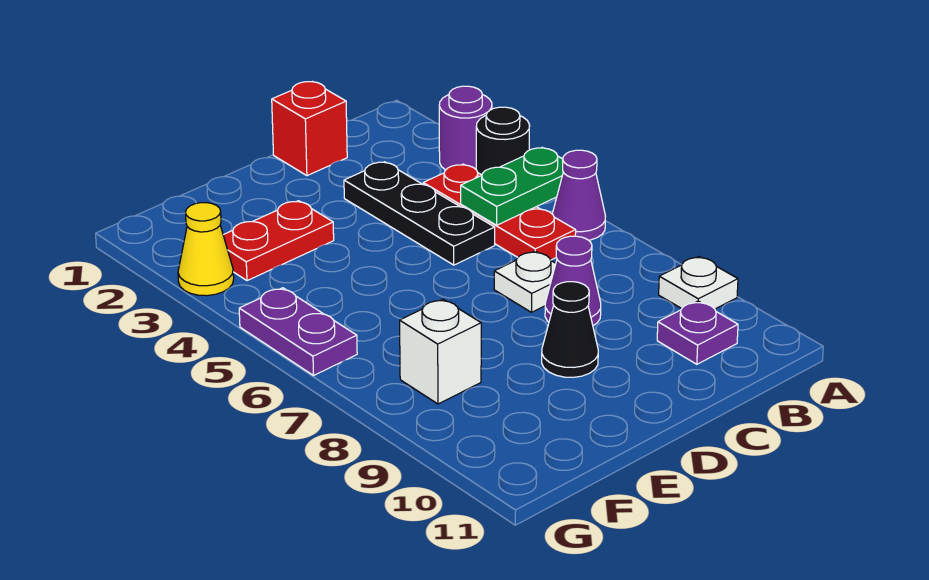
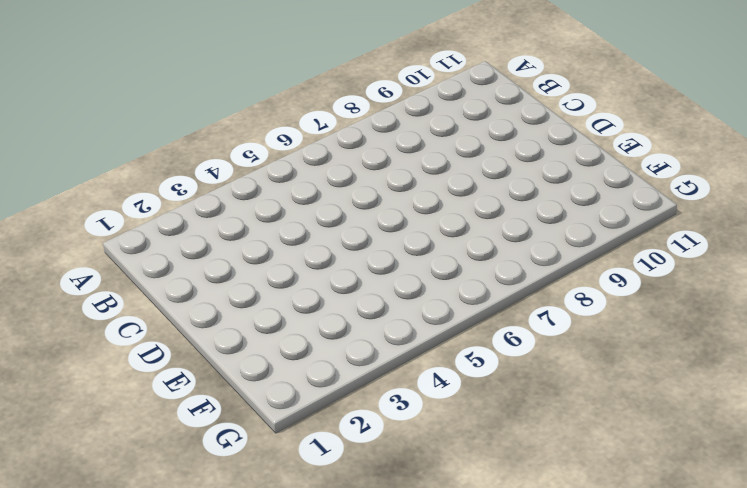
none -> purple 1x1 round brick [439,86,492,170]
none -> black 1x1 round brick [476,107,530,175]
none -> purple 1x1 cone [552,150,605,240]

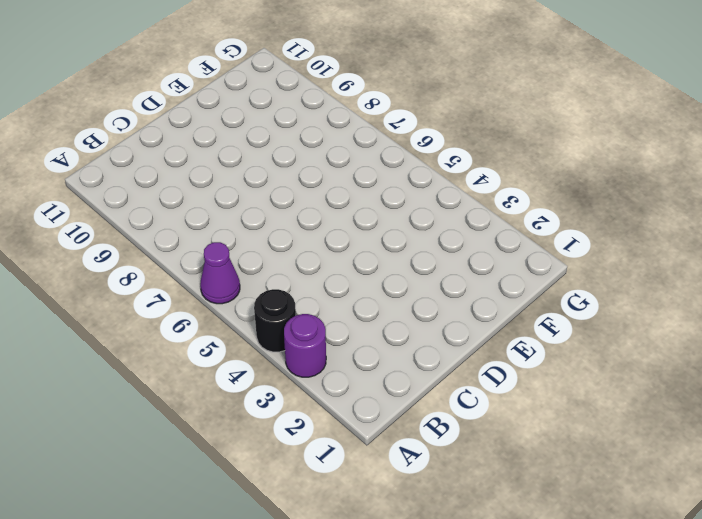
none -> white 1x1 plate [659,257,738,309]
none -> red 1x3 plate [423,164,576,260]
none -> purple 1x1 plate [657,301,738,364]

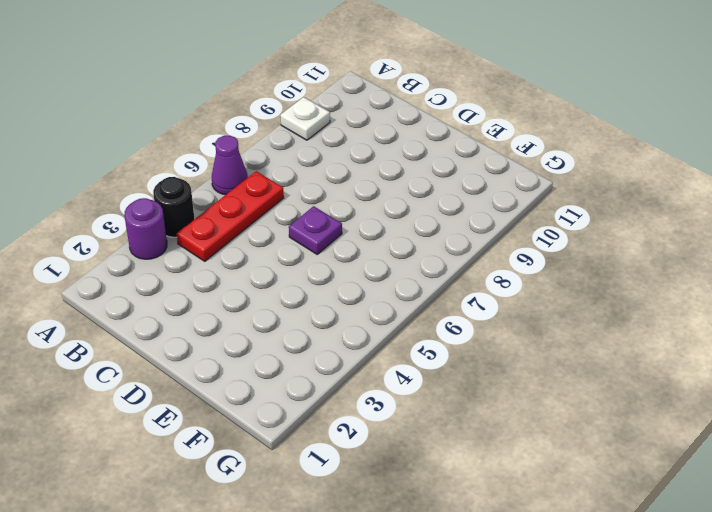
purple 1x1 plate [289,206,342,254] -> purple 1x1 plate moved to [657,301,738,364]
none -> red 1x1 brick [272,82,347,176]
none -> black 1x3 plate [344,162,495,265]
none -> white 1x1 plate [494,251,556,312]

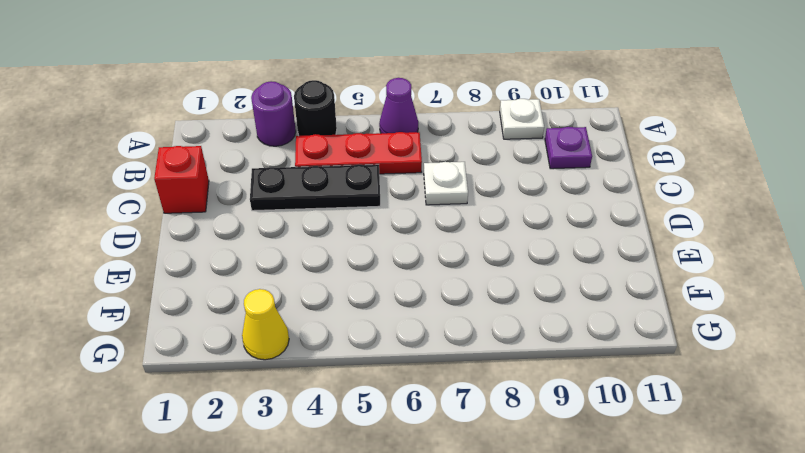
none -> purple 1x1 cone [545,236,601,326]
none -> black 1x1 cone [542,282,598,377]
none -> red 1x2 plate [223,201,334,281]

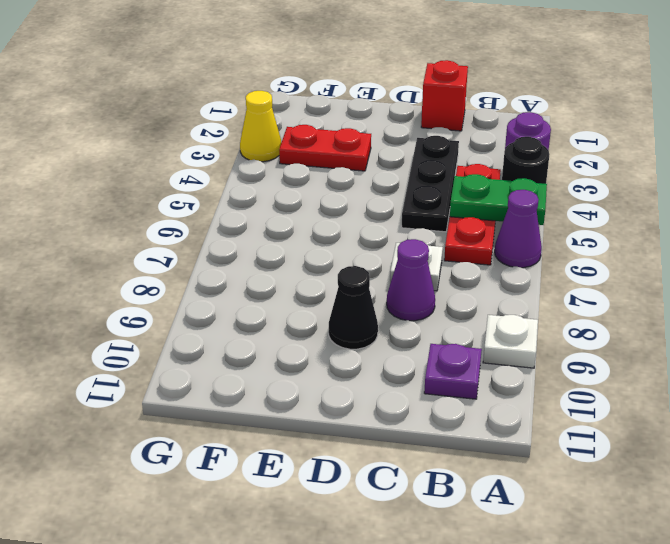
none -> white 1x1 brick [400,299,481,404]
none -> purple 1x2 plate [239,288,357,375]

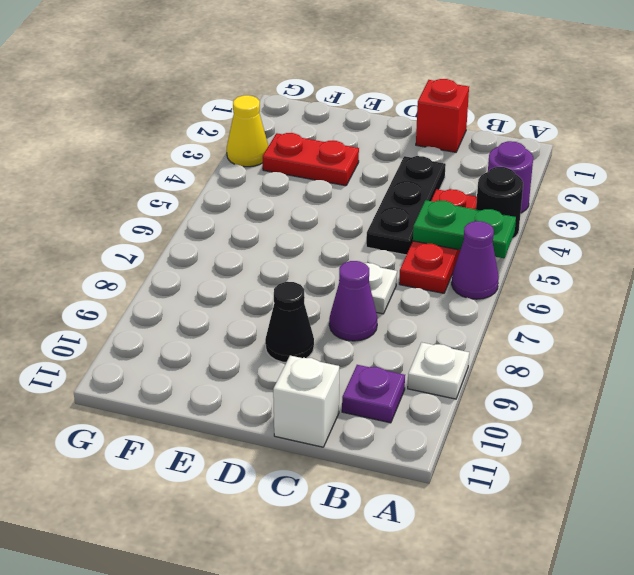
white 1x1 brick [273,356,339,447] -> white 1x1 brick moved to [400,299,481,404]
none -> purple 1x2 plate [239,288,357,375]

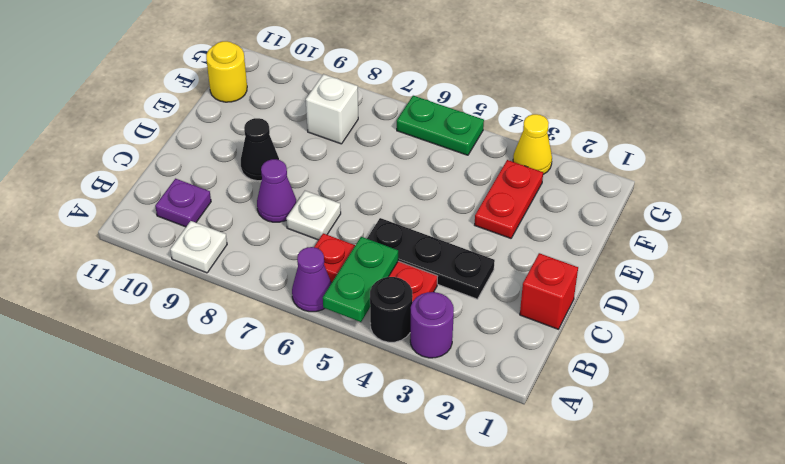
yellow 1x1 round brick [206,41,247,102] -> none
green 1x2 plate [397,96,484,155] -> purple 1x2 plate [239,288,357,375]

